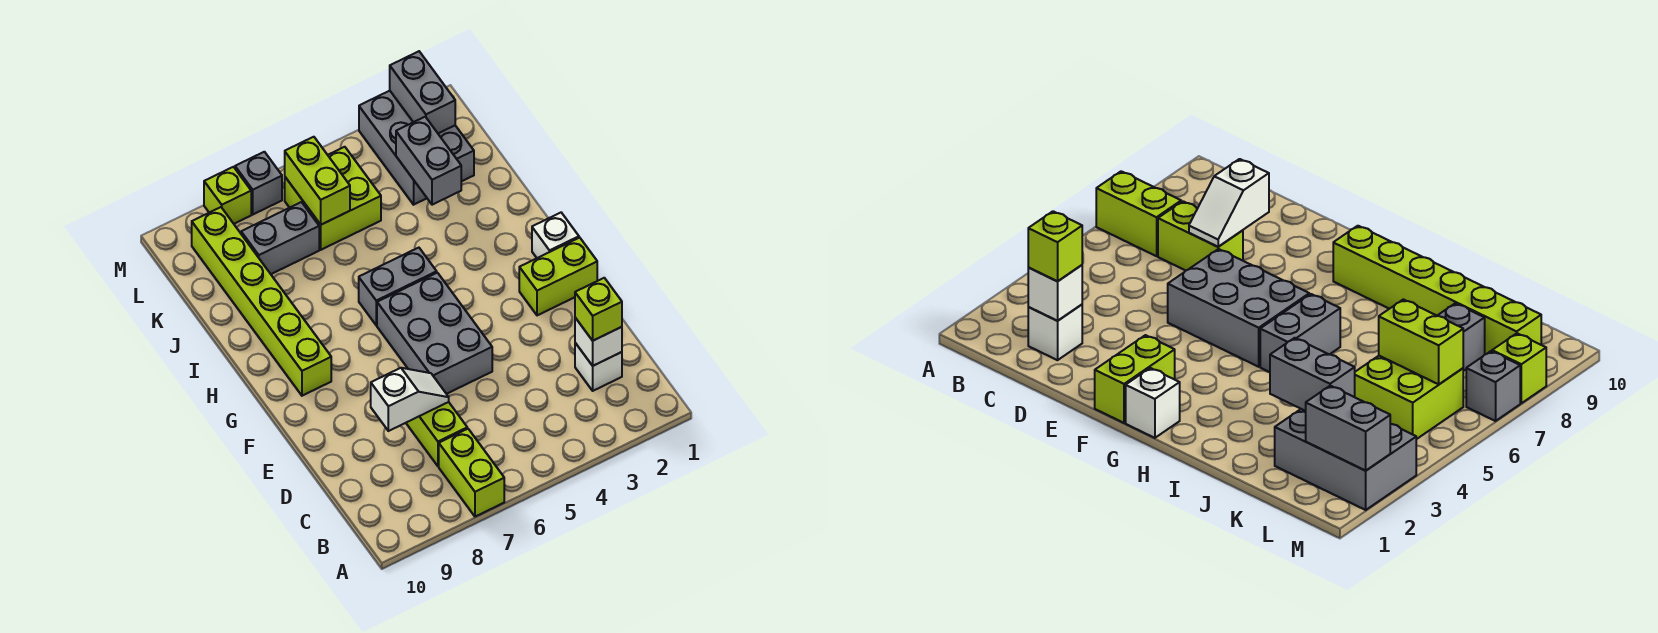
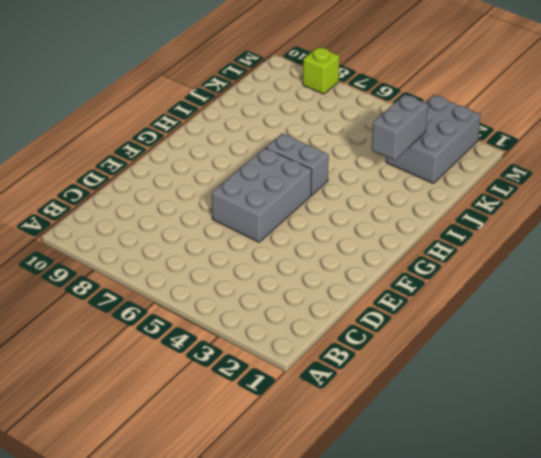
none -> lime 1x2 brick [439,429,504,517]
none -> white 1x1 brick [575,343,622,391]
none -> lime 1x2 brick [406,402,467,466]

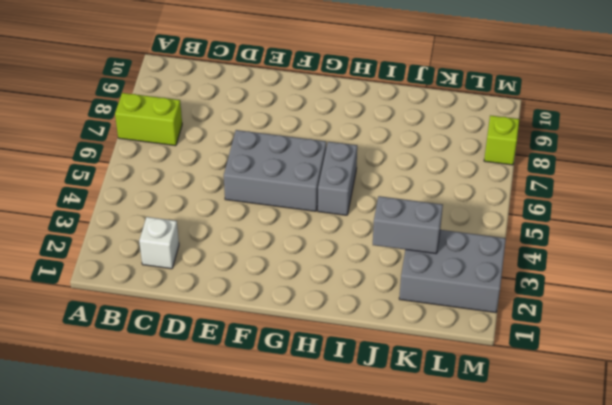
none -> lime 1x2 brick [406,402,467,466]
none -> lime 1x2 brick [519,238,597,315]
none -> white 1x1 brick [532,213,579,258]

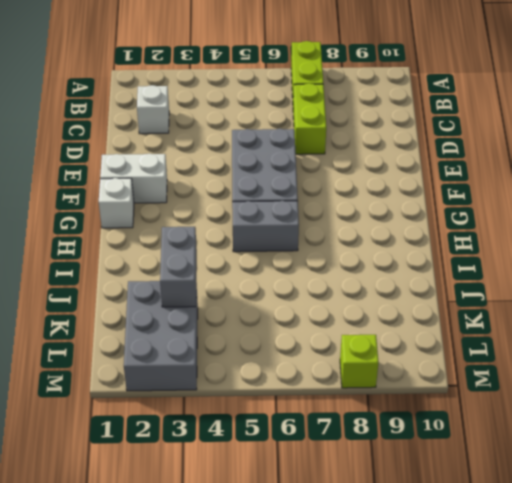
white 1x2 brick [100,154,167,203] -> lime 1x2 brick [519,238,597,315]
none -> lime 1x6 brick [192,207,331,396]
none -> lime 2x2 brick [285,147,381,250]
none -> grey 1x2 brick [241,202,319,274]

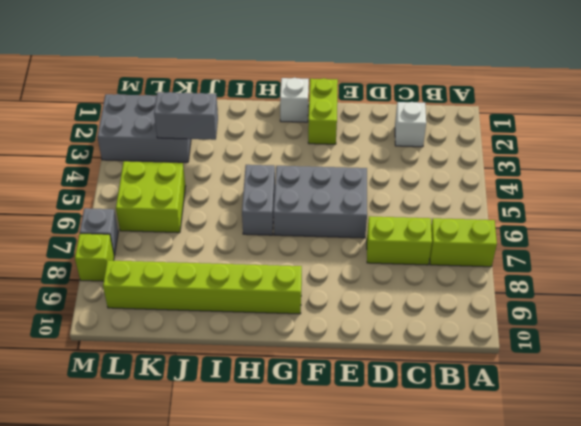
none -> grey 1x2 brick [241,202,319,274]
none -> white 1x1 brick [575,318,622,366]
none -> white 1x2 slope [371,368,449,431]

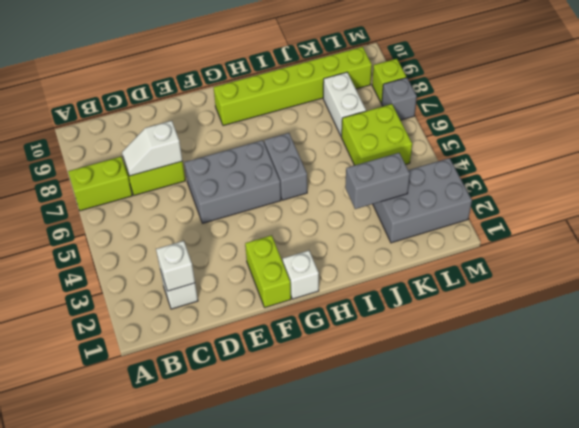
white 1x2 slope [122,121,182,176] -> white 1x2 slope turned to [371,368,449,431]
white 1x2 brick [323,72,366,137] -> grey 1x2 brick [241,202,319,274]
none -> lime 1x2 brick [285,137,350,225]
none -> grey 1x2 brick [390,51,455,133]
none -> lime 1x1 brick [575,278,622,341]

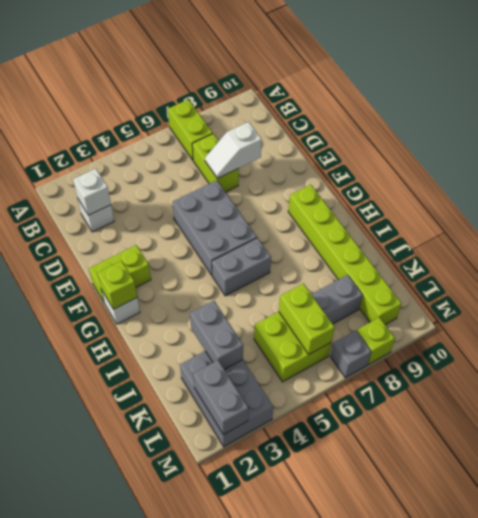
lime 1x1 brick [98,261,137,309] -> lime 1x1 brick moved to [575,278,622,341]

